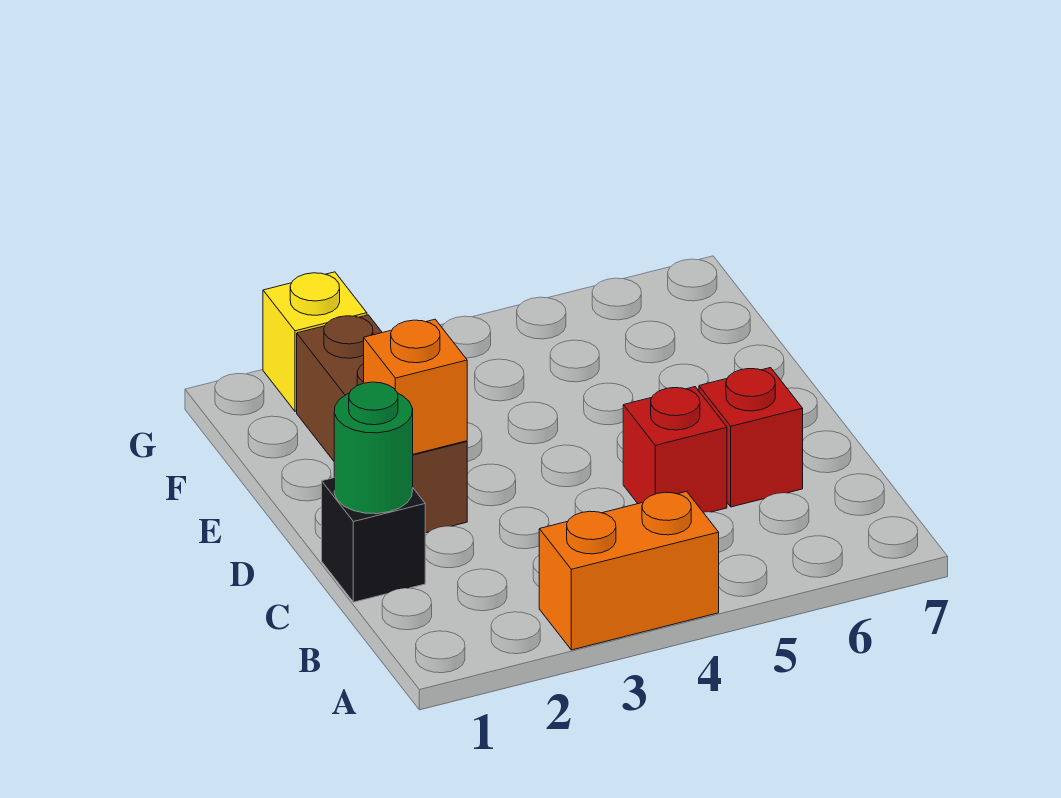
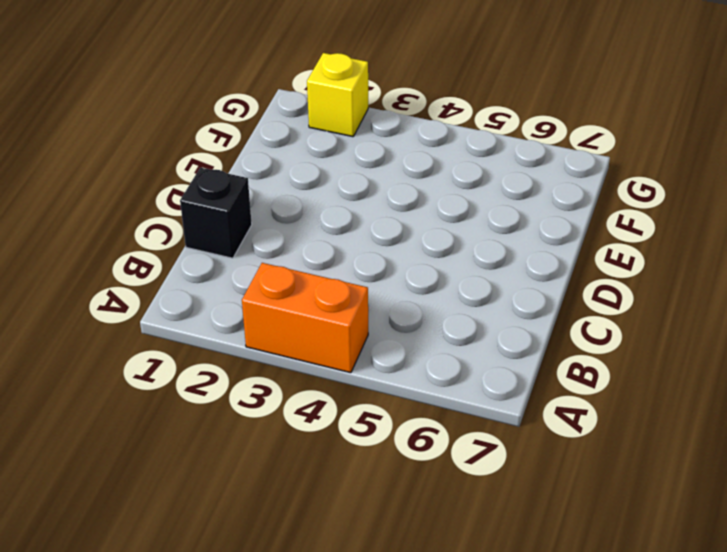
none -> red 1x1 brick [623,387,727,512]
none -> red 1x1 brick [699,368,803,507]

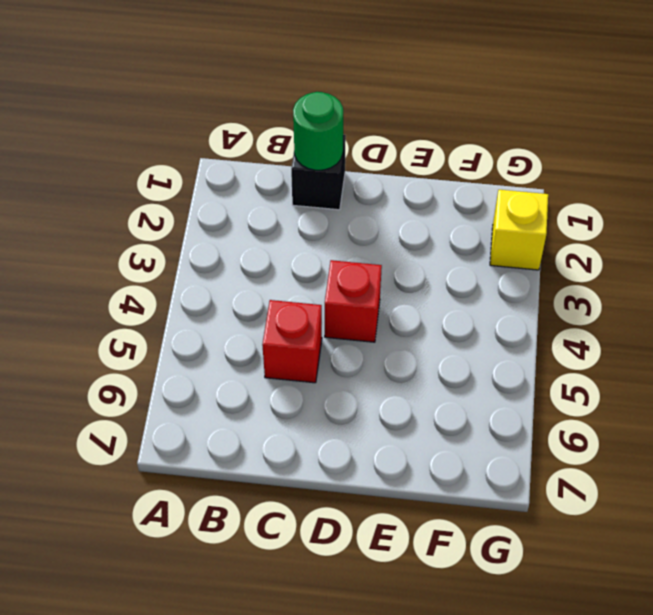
red 1x1 brick [325,260,382,342] -> red 1x1 brick moved to [699,368,803,507]
none -> orange 1x2 brick [539,491,719,650]
none -> brown 1x3 brick [297,315,467,533]

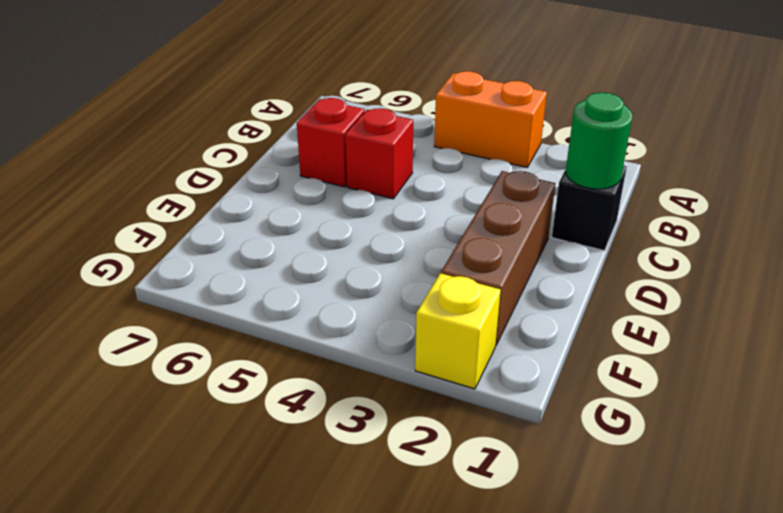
none -> orange 1x1 brick [364,319,467,454]

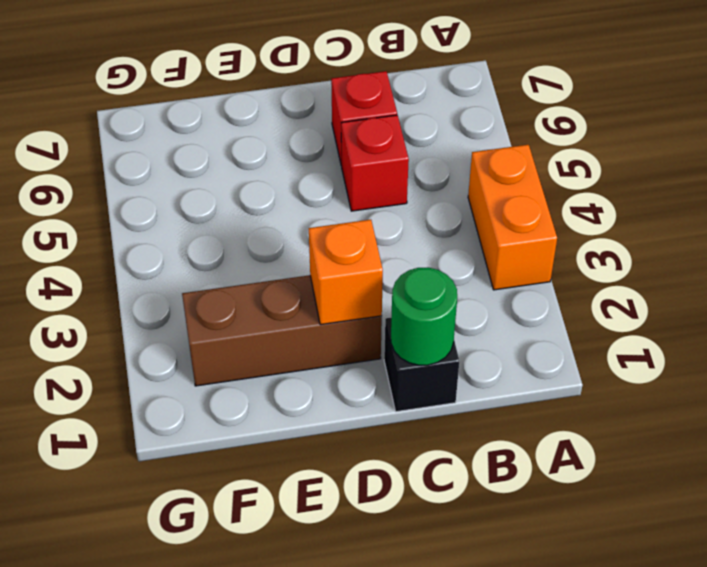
none -> yellow 1x1 brick [263,272,367,411]

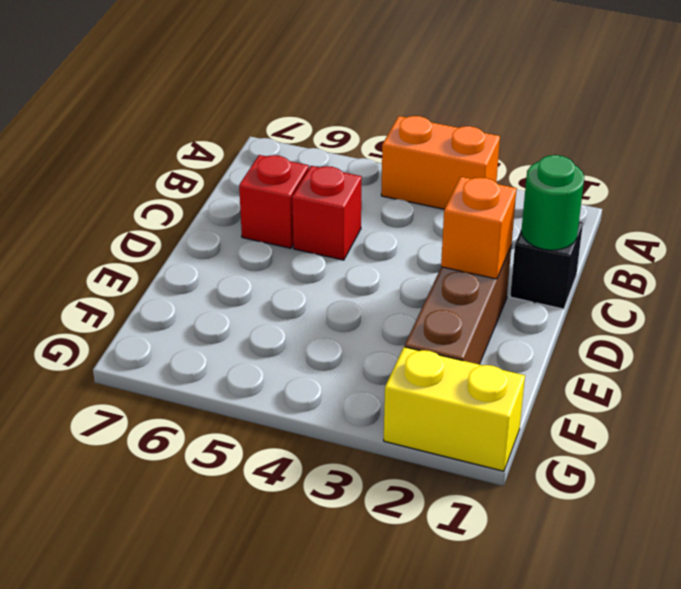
yellow 1x2 brick [384,347,525,471] -> yellow 1x1 brick [263,272,367,411]

